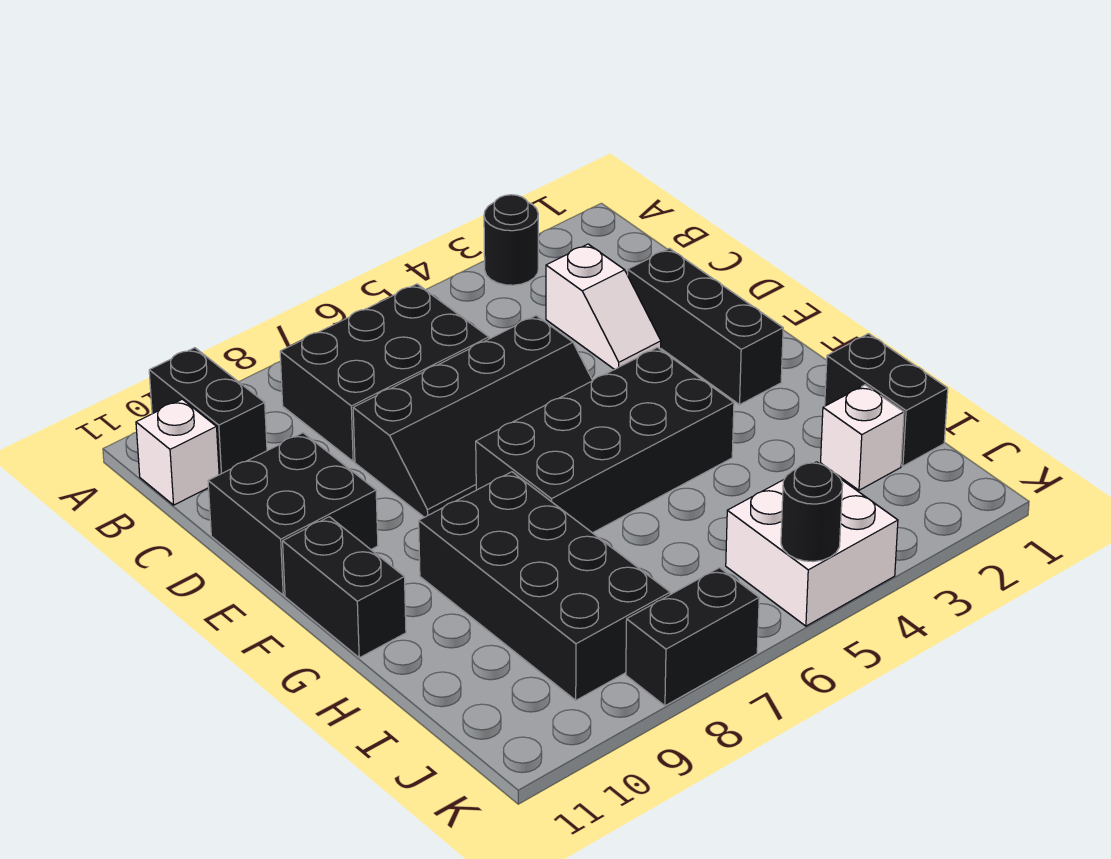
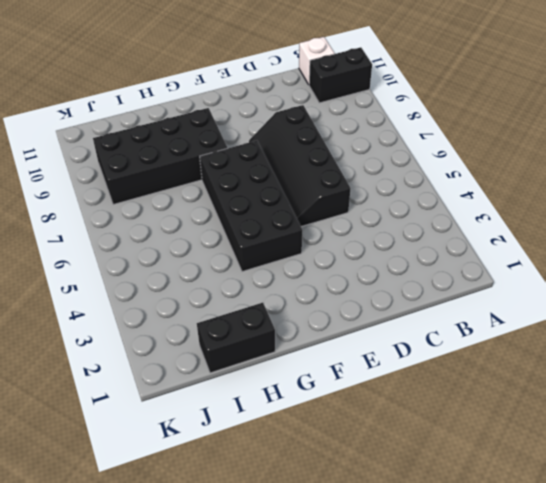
none -> black 1x1 round brick [484,195,538,285]
none -> black 2x3 brick [280,284,489,461]
none -> white 1x2 slope [546,244,661,370]

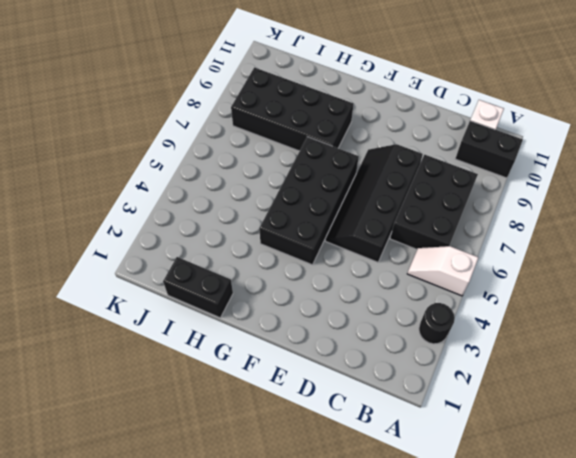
white 1x2 slope [407,246,478,296] -> white 1x2 slope moved to [546,244,661,370]
none -> black 1x3 brick [628,248,783,405]
none -> black 2x2 brick [208,433,378,595]
none -> black 1x2 brick [283,517,406,658]

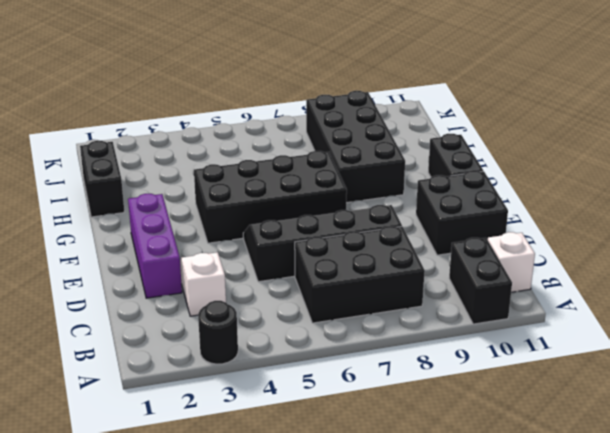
purple 1x3 brick [128,194,182,298] -> black 1x3 brick [628,248,783,405]
none -> white 1x1 brick [821,385,904,490]
none -> white 2x2 brick [726,462,898,626]
none -> black 1x2 brick [626,568,759,706]

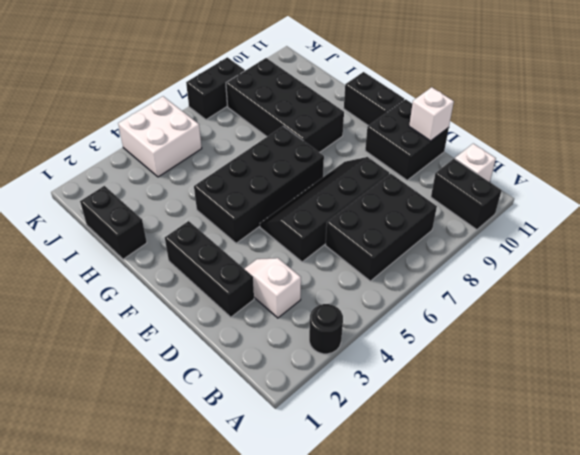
white 1x1 brick [409,87,454,141] -> white 1x1 brick moved to [821,385,904,490]
none -> black 1x1 round brick [781,463,843,562]

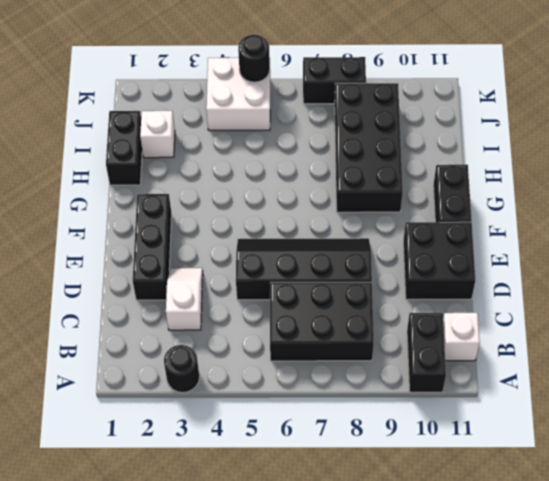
none -> black 2x4 brick [476,348,734,533]

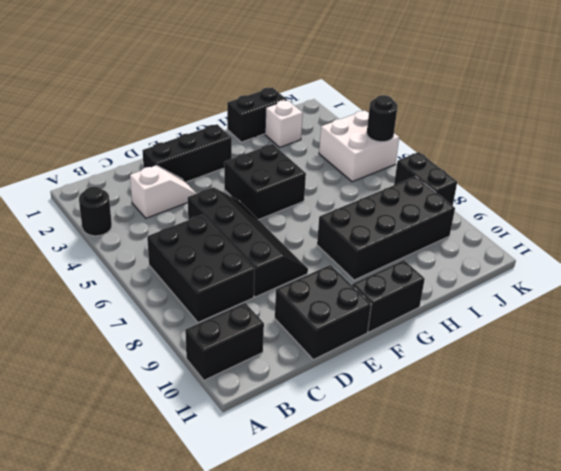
black 2x2 brick [224,144,306,220] -> black 2x4 brick [476,348,734,533]
none -> white 1x1 brick [136,399,219,505]

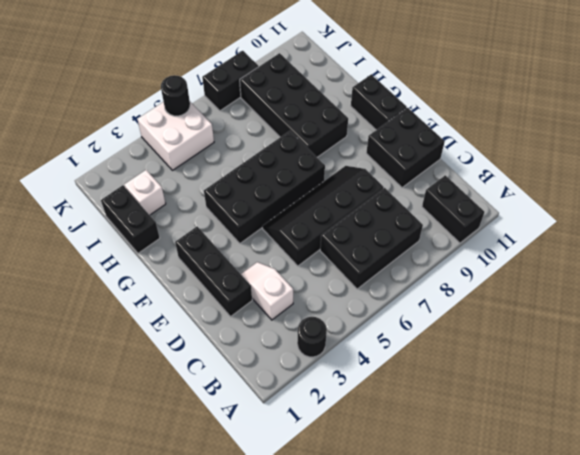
none -> white 1x1 brick [136,399,219,505]

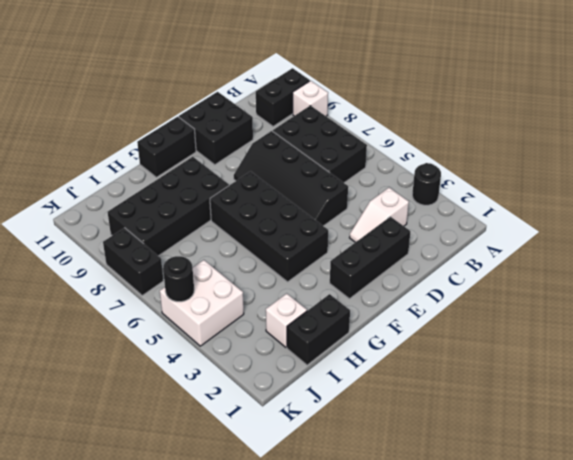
white 1x1 brick [293,81,328,116] -> white 1x1 brick moved to [136,399,219,505]

